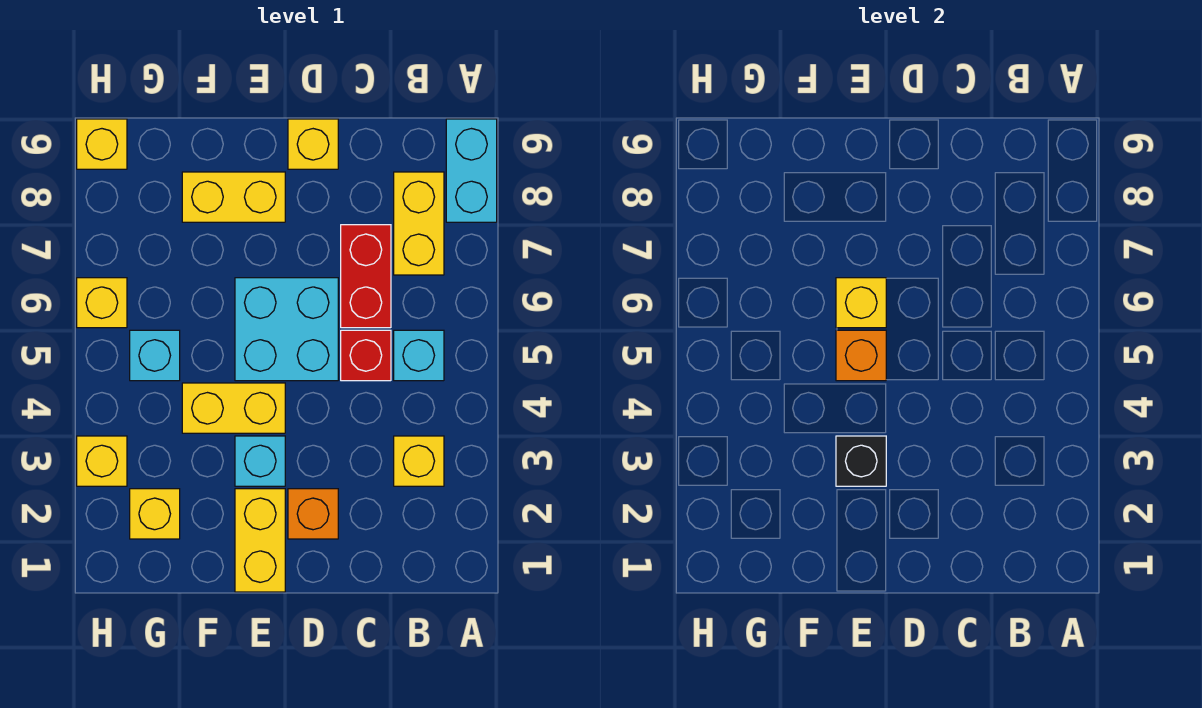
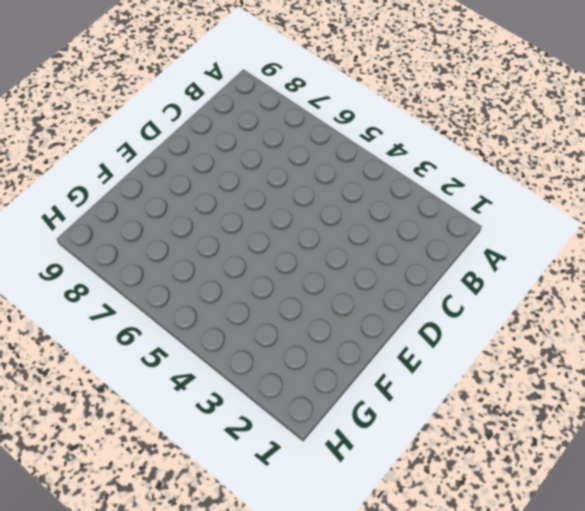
none -> cyan 1x2 brick [446,119,497,222]
none -> yellow 1x1 brick [394,436,444,486]
none -> cyan 1x1 brick [394,330,444,381]

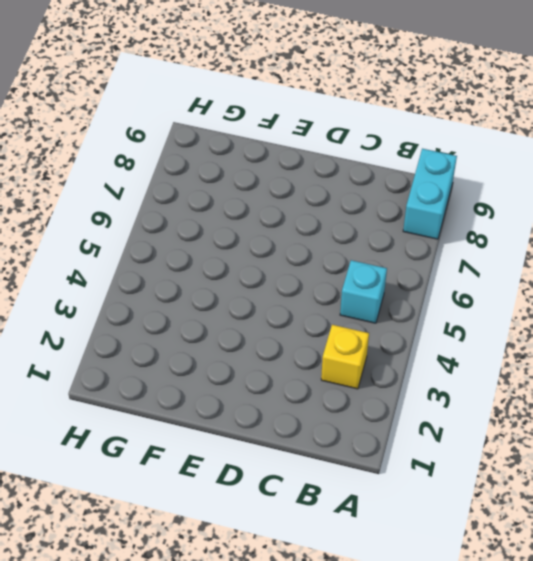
none -> yellow 1x2 brick [394,172,444,275]
none -> red 1x1 brick [341,330,391,381]
none -> red 1x2 brick [341,225,391,328]

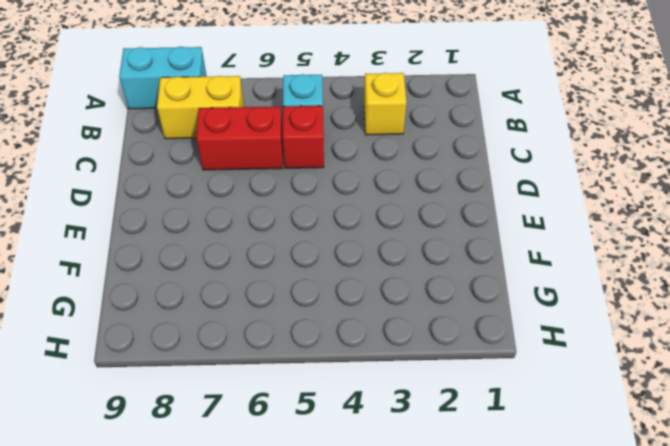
none -> orange 1x1 brick [288,489,338,539]
none -> cyan 2x2 brick [235,278,338,381]
none -> yellow 1x1 brick [288,119,338,169]

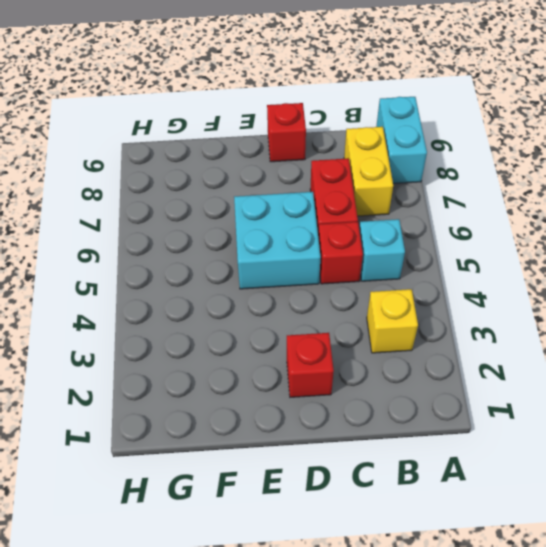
red 1x1 brick [287,333,334,397] -> orange 1x1 brick [288,489,338,539]
red 1x1 brick [267,103,306,162] -> yellow 1x1 brick [288,119,338,169]
none -> yellow 1x2 brick [235,489,285,592]
none -> cyan 1x1 brick [235,436,285,486]
none -> yellow 1x2 brick [182,383,285,433]

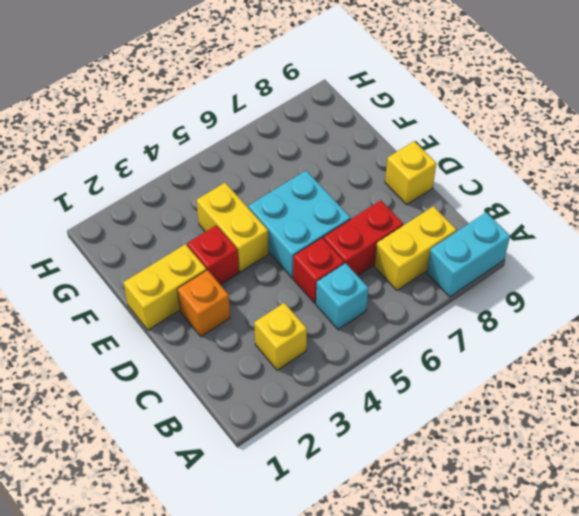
red 1x1 brick [187,225,239,285] -> cyan 1x1 brick [235,436,285,486]
none -> yellow 1x2 brick [182,172,285,222]
none -> yellow 1x1 brick [130,489,180,539]
none -> cyan 1x1 brick [130,330,180,381]

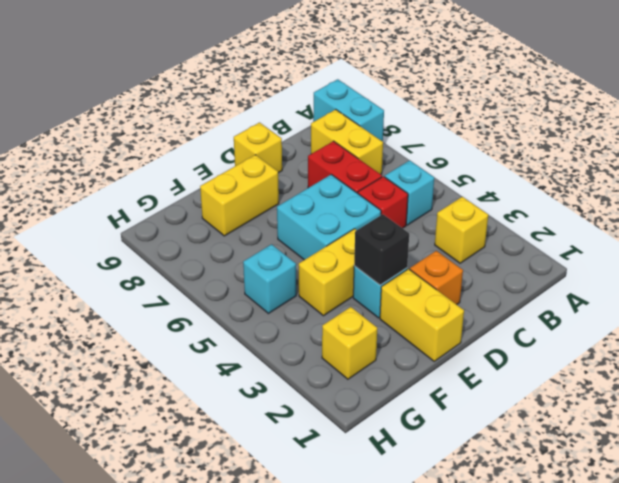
none -> yellow 1x1 brick [77,436,127,486]
none -> yellow 1x1 brick [77,278,127,328]
none -> yellow 1x1 brick [77,119,127,169]

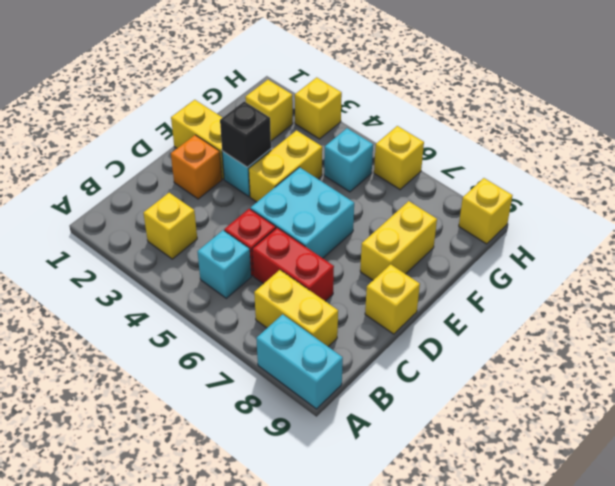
none -> orange 1x1 brick [836,330,886,381]
none -> yellow 1x1 brick [836,278,886,328]

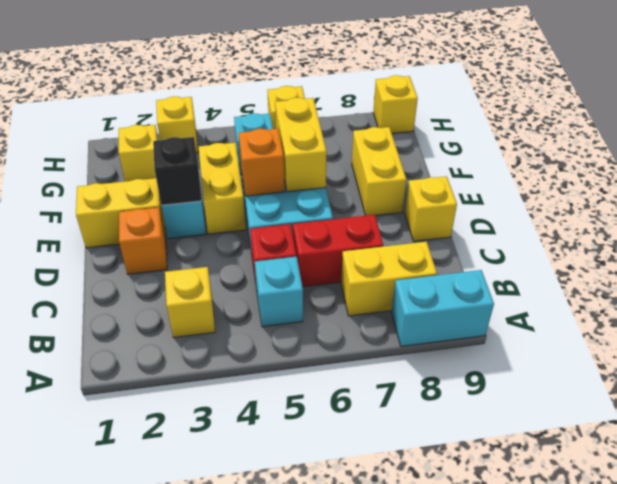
yellow 1x2 brick [275,98,327,192] -> yellow 1x1 brick [836,278,886,328]

